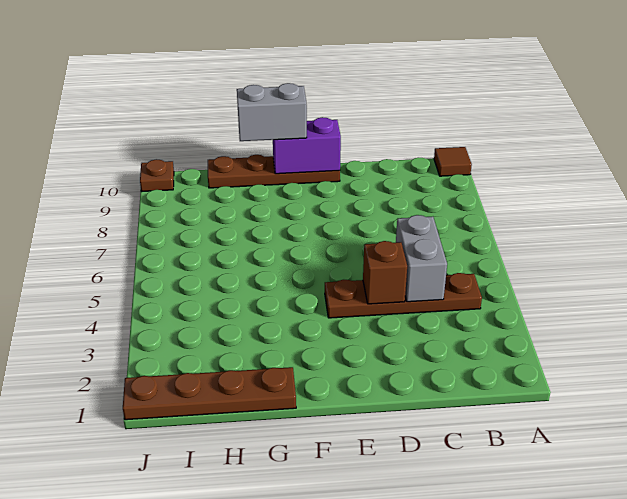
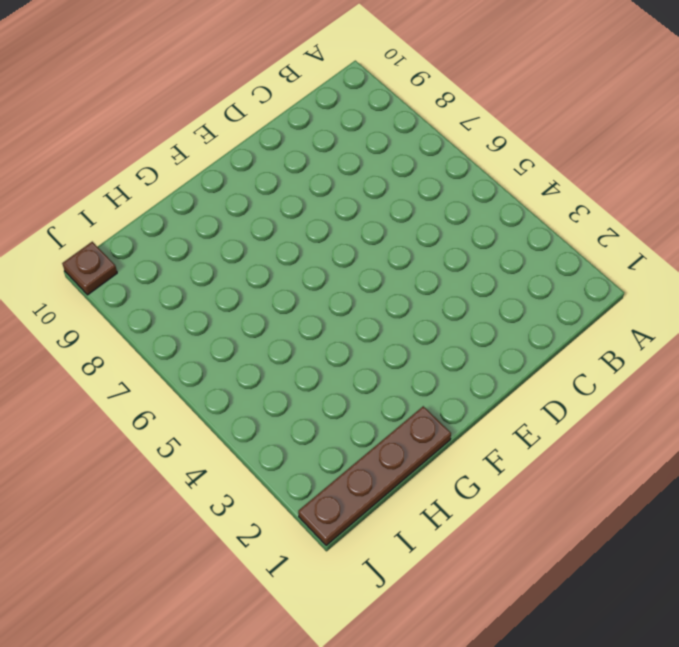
none -> brown 1x1 tile [434,147,472,176]
none -> brown 1x4 plate [325,273,482,318]

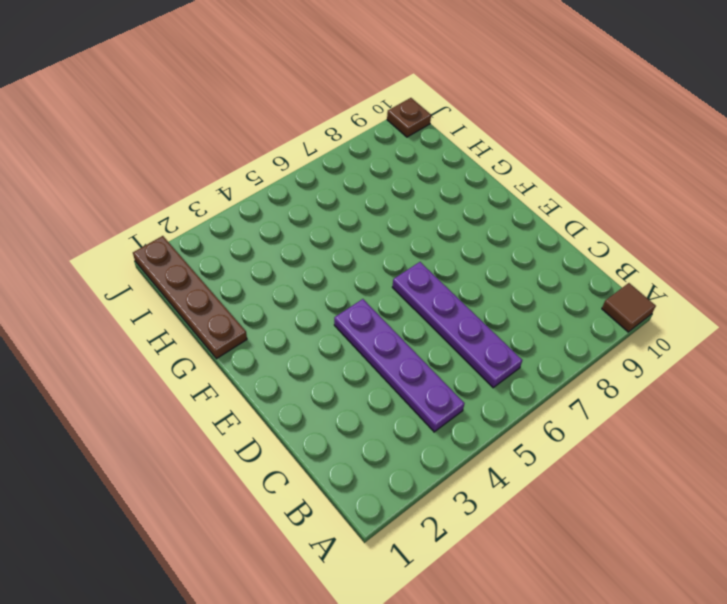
purple 1x4 plate [334,299,465,432] -> brown 1x4 plate [325,273,482,318]
purple 1x4 plate [392,262,522,388] -> none
none -> brown 1x4 plate [208,155,340,188]
none -> grey 1x2 brick [396,215,447,302]

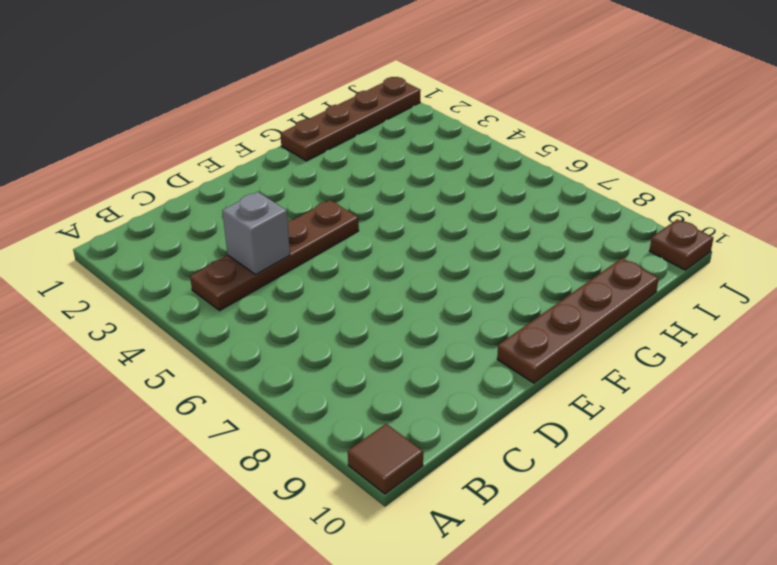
grey 1x1 brick [222,192,290,274] -> grey 1x2 brick [396,215,447,302]
none -> brown 1x1 brick [363,241,407,304]
none -> purple 1x2 brick [273,117,341,174]

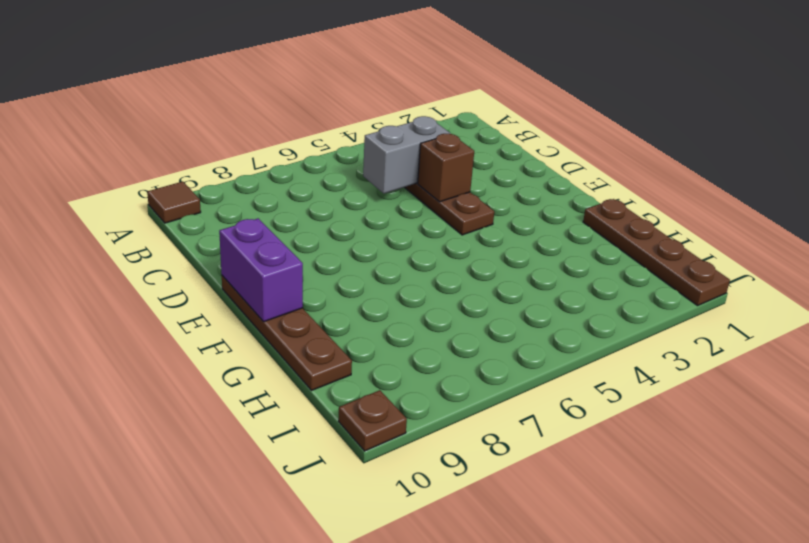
none -> grey 1x2 brick [237,83,307,141]

